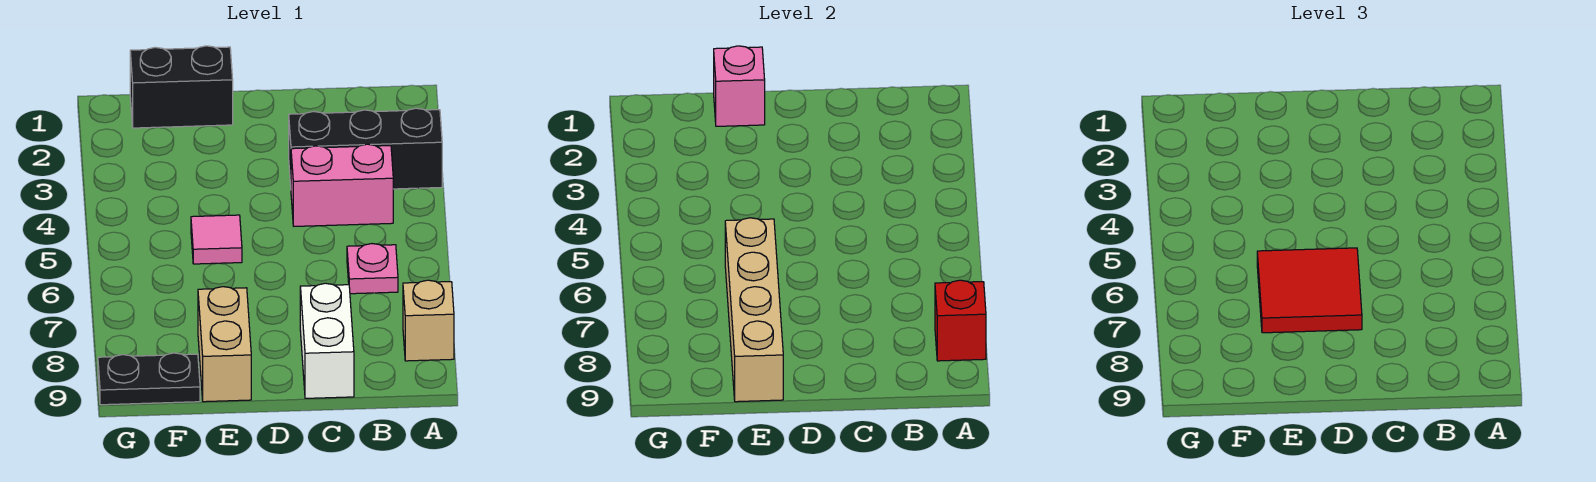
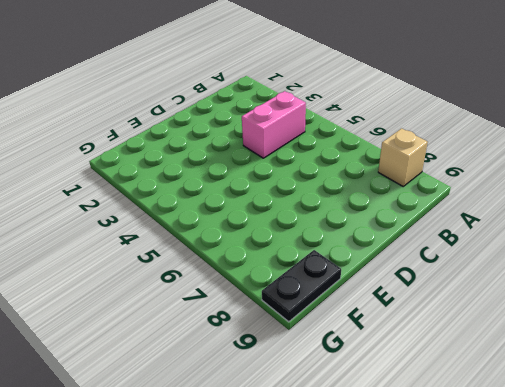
none -> black 1x3 brick [289,108,442,189]
none -> pink 1x1 plate [347,244,398,294]
none -> white 1x2 brick [300,283,354,398]

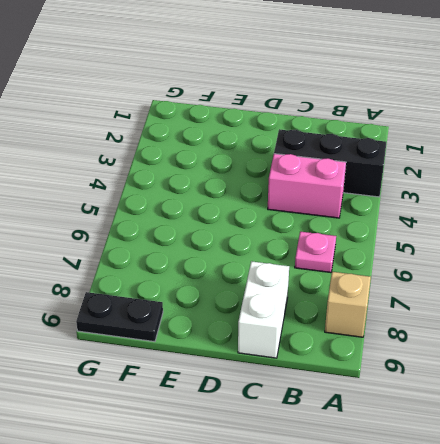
none -> black 1x2 brick [130,46,233,128]
none -> pink 1x1 tile [191,215,242,264]
none -> tan 1x2 brick [198,287,251,402]

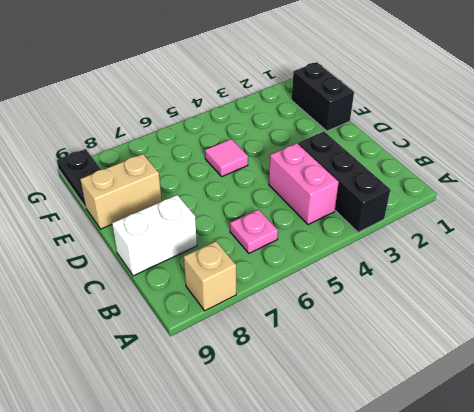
none -> red 1x1 brick [935,280,986,361]
none -> pink 1x1 brick [714,46,765,126]
none -> tan 1x4 brick [725,218,783,402]

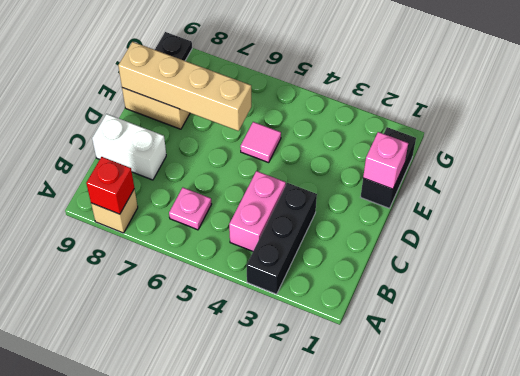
none -> red 2x2 tile [1257,248,1362,333]

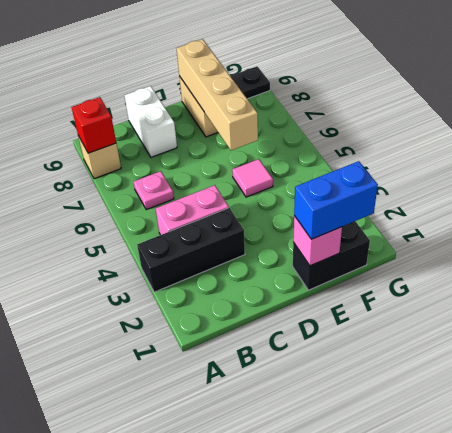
blue 1x2 brick [294,161,378,239] -> none
none -> red 2x2 tile [1257,248,1362,333]

